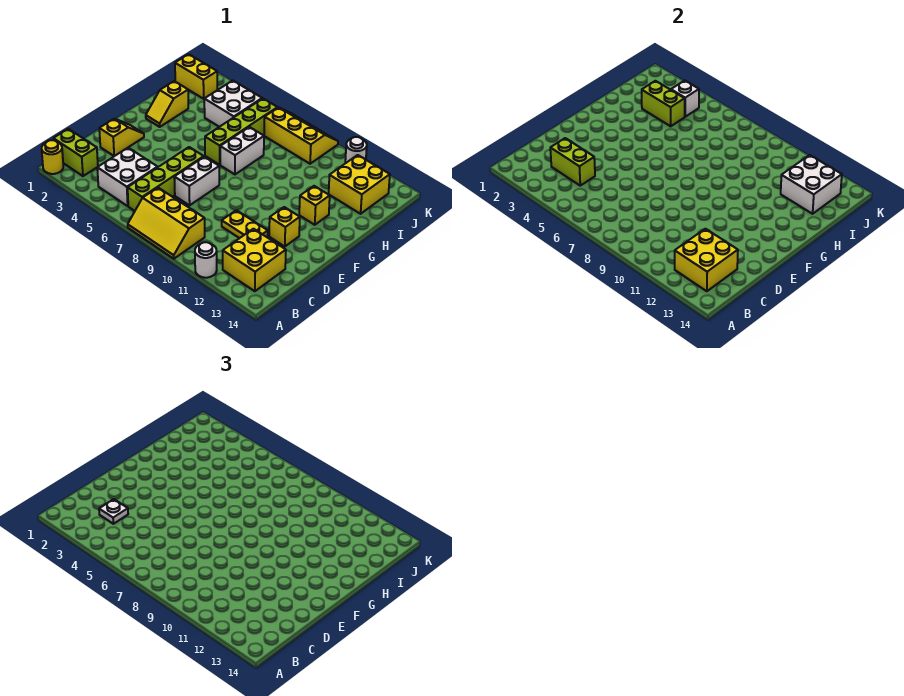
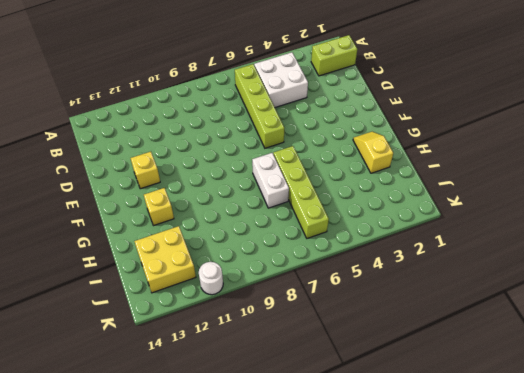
none -> yellow 1x1 round brick [42,140,63,174]
none -> yellow 2x3 slope [128,188,205,259]
none -> white 1x1 round brick [195,242,217,278]

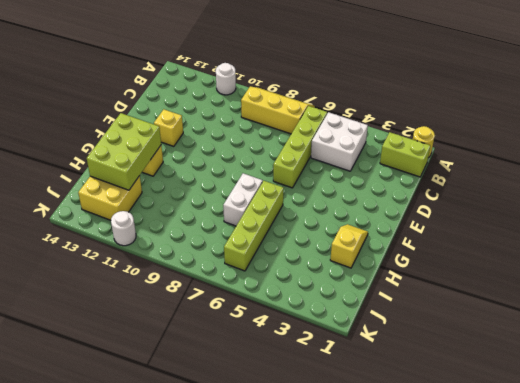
lime 2x3 brick [87,113,161,190] -> white 2x2 brick [781,155,842,214]
none -> yellow 2x2 brick [223,229,286,291]
none -> yellow 1x2 slope [99,119,144,156]
none -> white 1x2 brick [174,157,219,205]

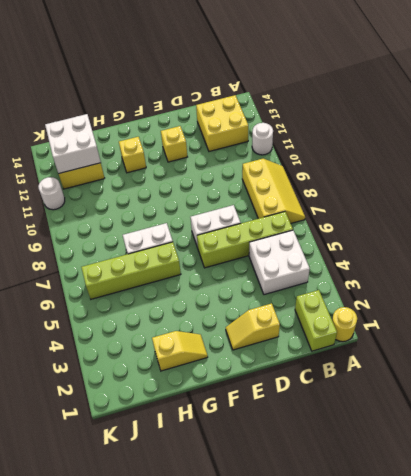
none -> yellow 1x2 plate [222,210,268,238]
none -> white 2x2 brick [204,81,262,127]
none -> yellow 1x2 brick [175,54,217,99]

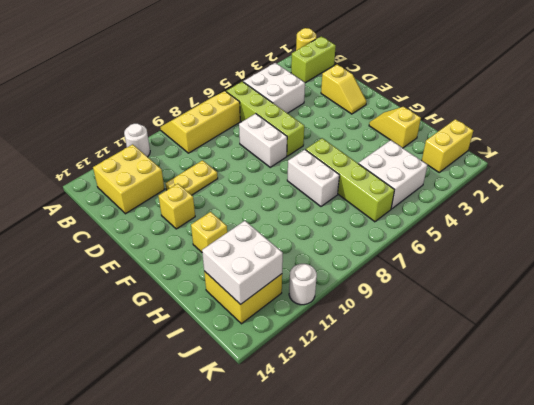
none -> yellow 2x3 slope [264,107,338,164]
none -> yellow 2x2 brick [675,229,738,291]
none -> lime 1x2 brick [550,138,595,186]

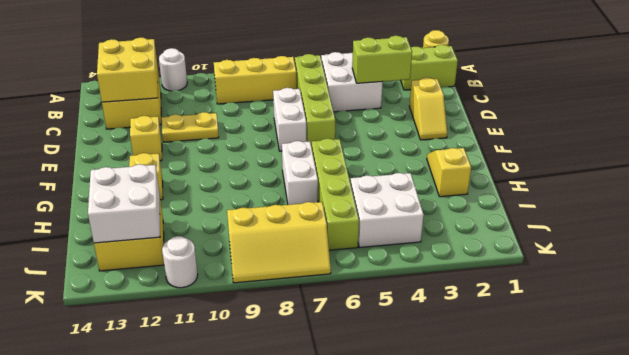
none -> yellow 1x2 brick [175,54,217,99]
none -> lime 1x2 brick [642,81,685,126]
none -> white 1x1 brick [671,81,699,117]

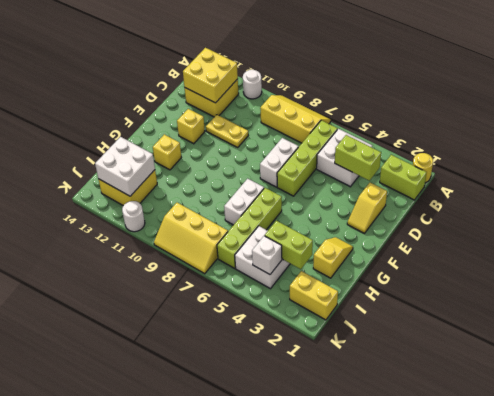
none -> white 1x1 plate [99,499,128,524]

